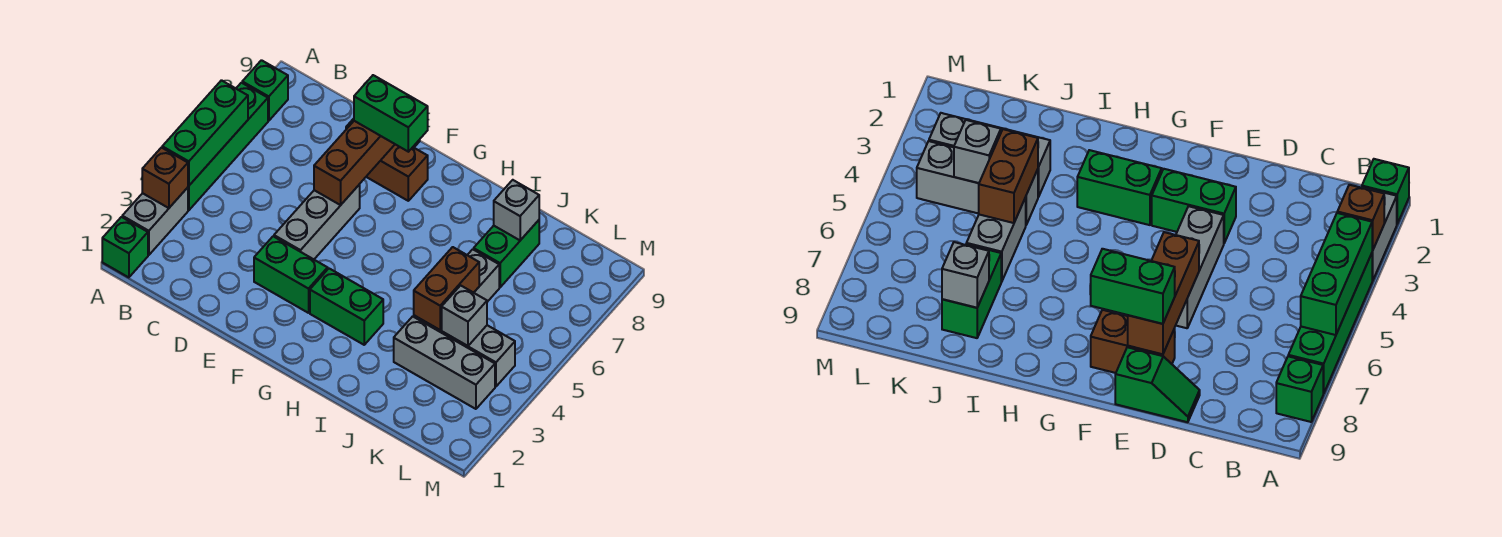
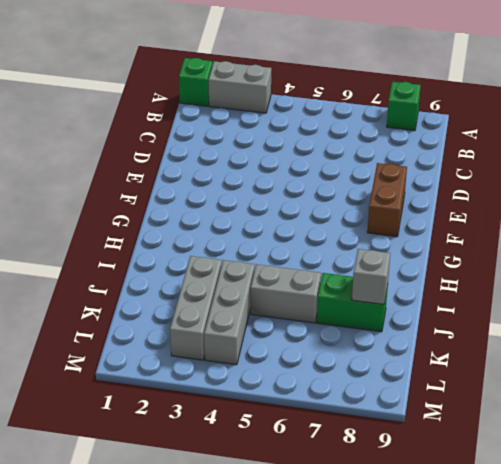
none -> green 1x4 brick [188,83,268,210]
none -> green 1x2 slope [1115,347,1200,422]
none -> green 1x2 brick [254,236,328,313]

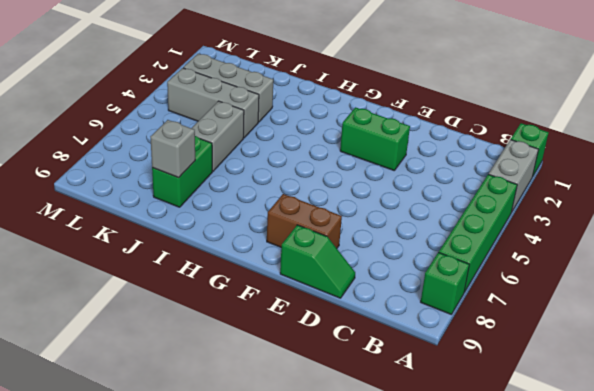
none -> grey 1x3 brick [274,184,360,259]
none -> green 1x2 brick [310,269,383,345]
none -> brown 1x1 brick [142,148,188,208]

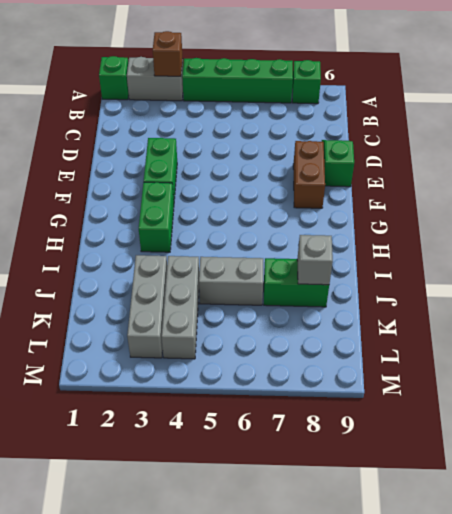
none -> grey 1x3 brick [274,184,360,259]
none -> green 1x3 brick [162,80,248,186]
none -> brown 1x3 brick [314,121,395,205]

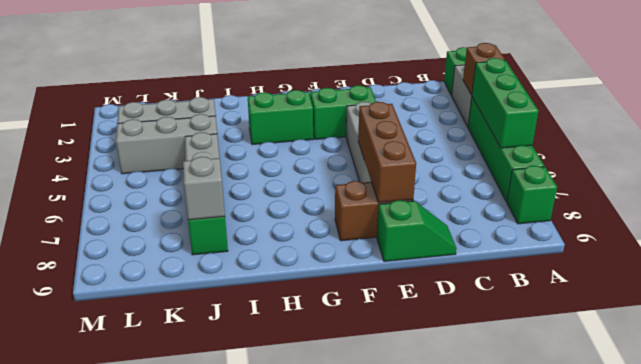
none -> brown 1x2 brick [414,247,479,330]
none -> grey 1x1 brick [442,285,487,346]
none -> green 1x2 brick [354,75,428,152]

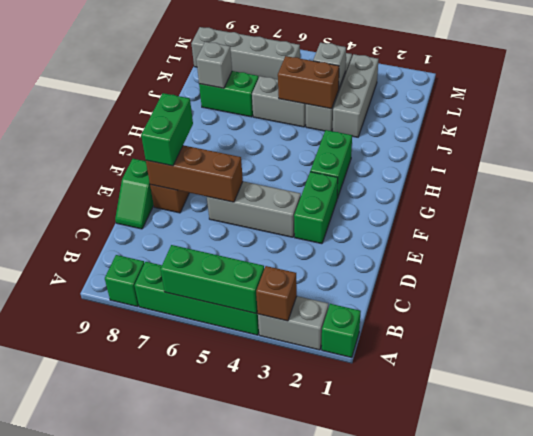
grey 1x4 brick [191,27,300,79] -> none

